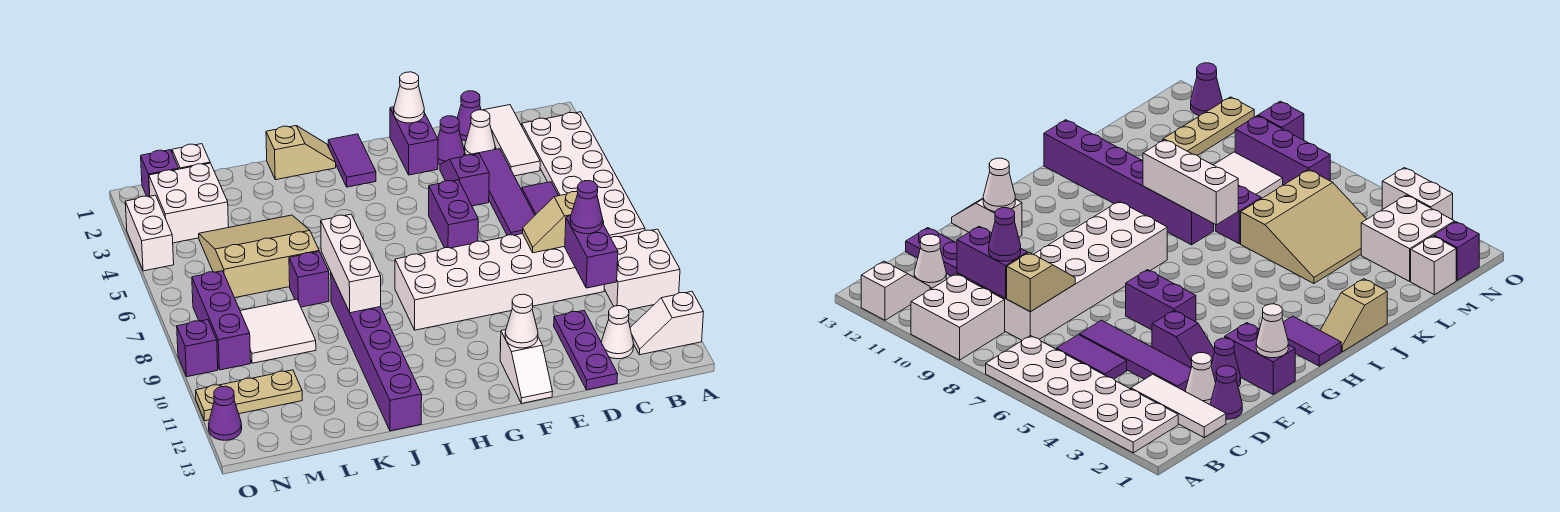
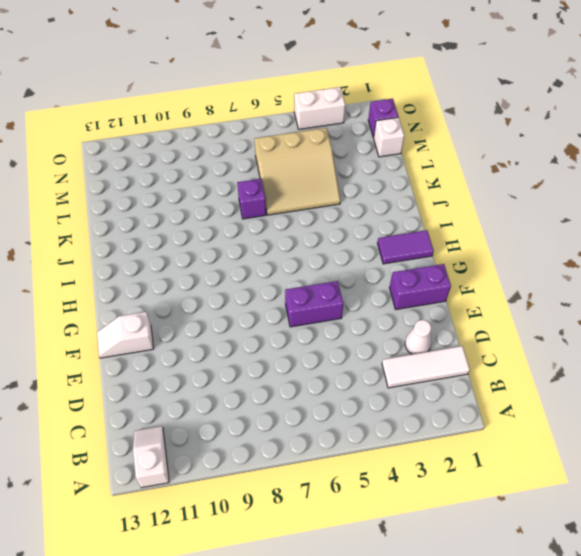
tan 3x3 slope [255,128,340,215] -> tan 3x3 slope turned to [199,215,319,298]
none -> white 2x6 plate [522,112,645,238]
none -> white 2x2 brick [604,229,680,310]
none -> purple 1x2 tile [522,182,559,215]
none -> white 2x6 brick [395,234,604,330]

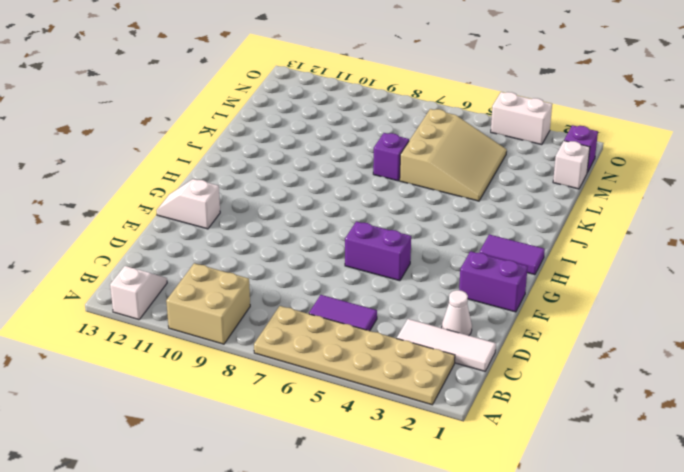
tan 2x6 plate [254,306,455,405] -> white 2x6 plate [522,112,645,238]
tan 2x2 brick [166,263,250,344] -> white 2x2 brick [604,229,680,310]
none -> white 2x6 brick [395,234,604,330]
none -> white 1x1 cone [601,306,634,359]
none -> purple 1x1 cone [457,91,481,141]
none -> purple 1x4 tile [471,149,535,235]

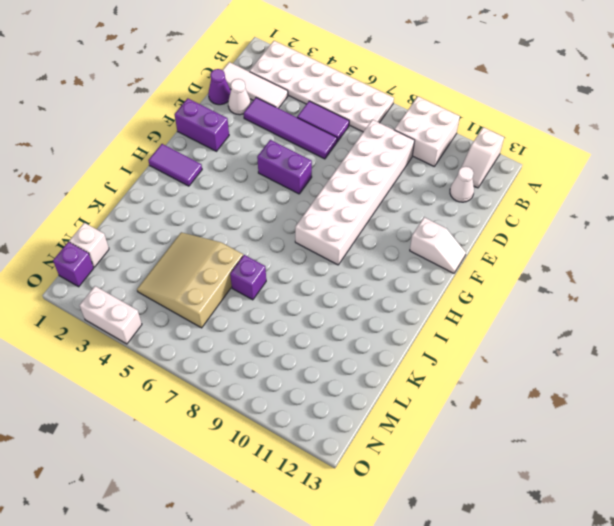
none -> purple 1x3 plate [554,310,618,390]
none -> purple 1x1 cone [438,116,465,164]
none -> purple 1x2 slope [440,154,489,206]
none -> tan 1x2 slope [266,126,336,180]

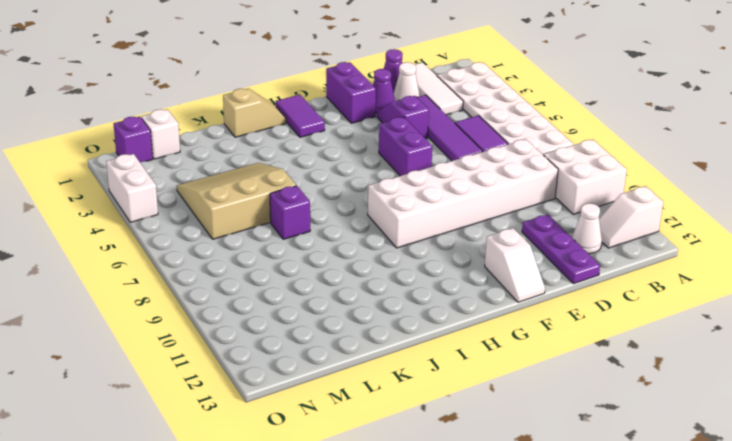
none -> purple 1x6 brick [331,274,422,431]
none -> white 2x2 tile [240,299,316,363]
none -> white 2x2 brick [149,163,229,243]
none -> tan 1x3 plate [196,370,302,421]

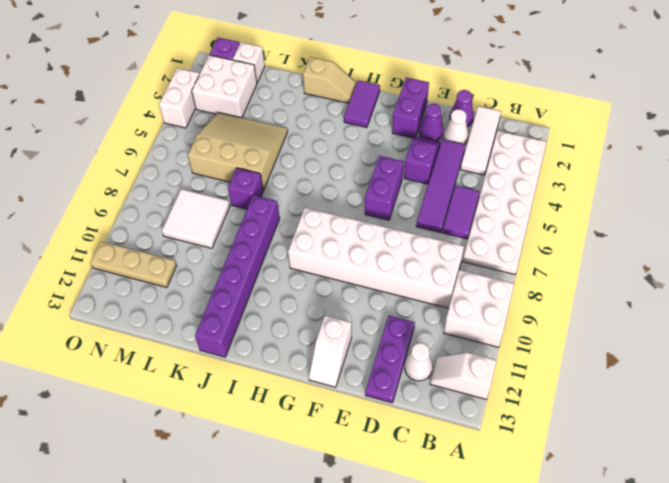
none -> purple 1x3 brick [192,271,251,370]
none -> purple 1x1 brick [177,320,218,377]
none -> purple 1x1 cone [209,386,242,440]
none -> tan 1x2 slope [522,192,578,253]

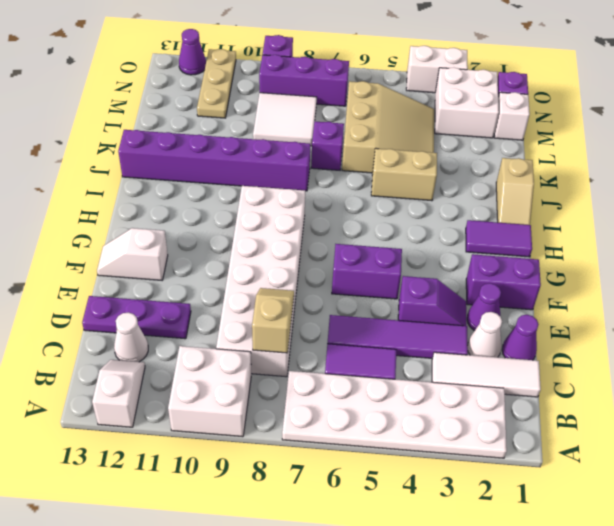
tan 1x2 brick [371,148,437,201] -> none
none -> purple 1x2 brick [565,216,618,288]
none -> white 1x1 cone [394,72,424,123]
none -> white 1x1 cone [505,294,538,348]
none -> white 1x3 brick [321,214,381,313]

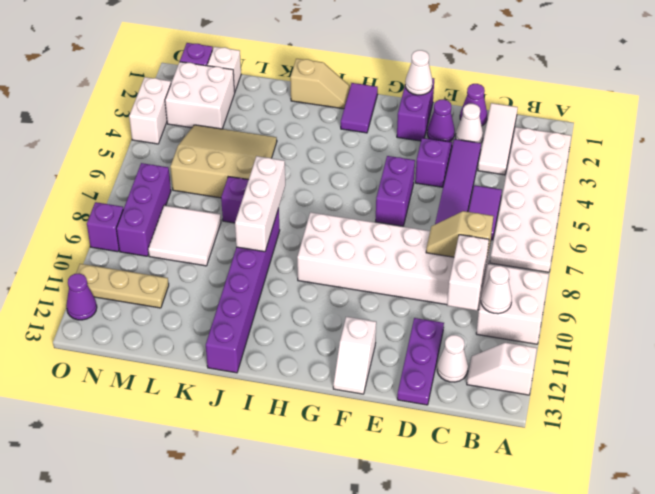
white 1x1 cone [481,266,512,314] -> white 1x1 cone moved to [505,294,538,348]
white 1x2 brick [447,235,489,311] -> purple 1x2 brick [565,216,618,288]
none -> purple 1x1 cone [570,181,603,234]

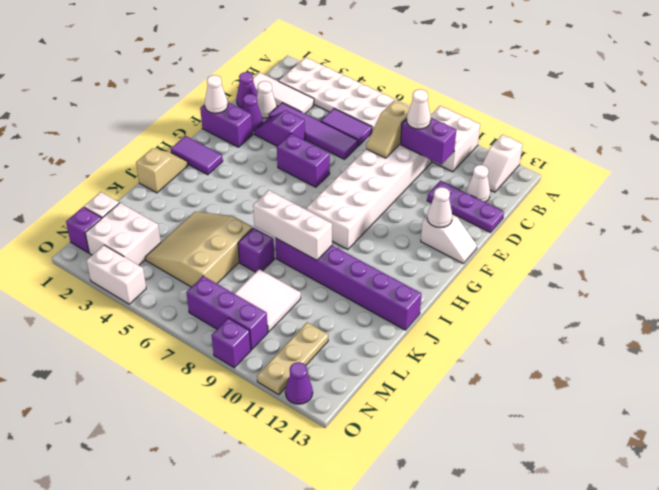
white 1x1 cone [407,89,431,129] -> purple 1x1 cone [570,181,603,234]

